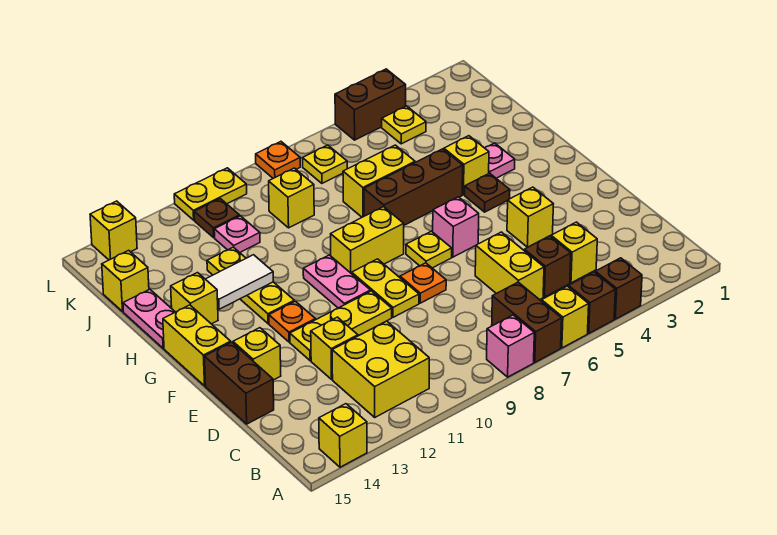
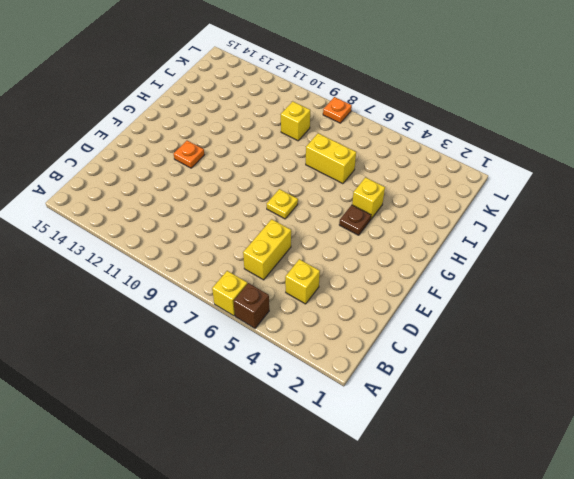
none -> brown 1x1 brick [595,258,642,319]
none -> brown 1x2 brick [492,282,562,362]
none -> pink 1x1 brick [487,315,534,377]
none -> yellow 1x1 brick [319,404,367,467]

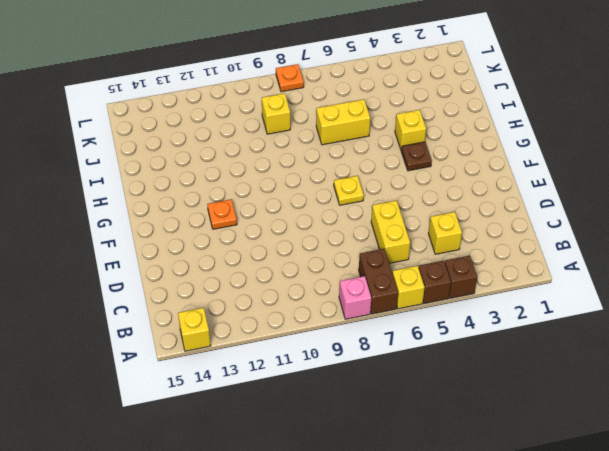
none -> yellow 2x2 brick [332,321,429,417]
none -> brown 1x1 brick [524,236,571,297]
none -> yellow 1x1 brick [311,317,358,379]
none -> brown 1x2 brick [204,342,274,424]

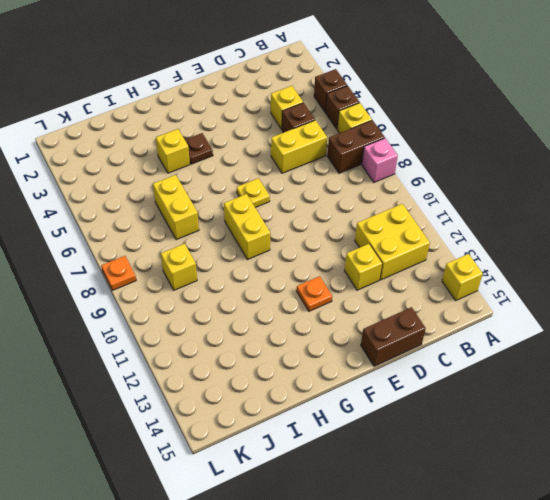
none -> yellow 1x1 brick [507,187,553,247]
none -> orange 1x1 plate [400,263,446,303]
none -> yellow 1x2 plate [352,259,419,317]
none -> yellow 1x3 plate [290,291,392,361]

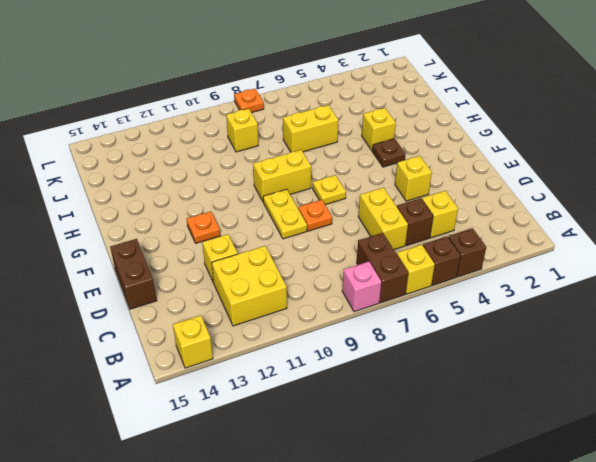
none -> yellow 1x3 plate [290,291,392,361]
none -> yellow 1x1 brick [233,328,281,380]
none -> pink 1x1 brick [433,197,479,257]
none -> pink 1x2 plate [303,255,370,308]

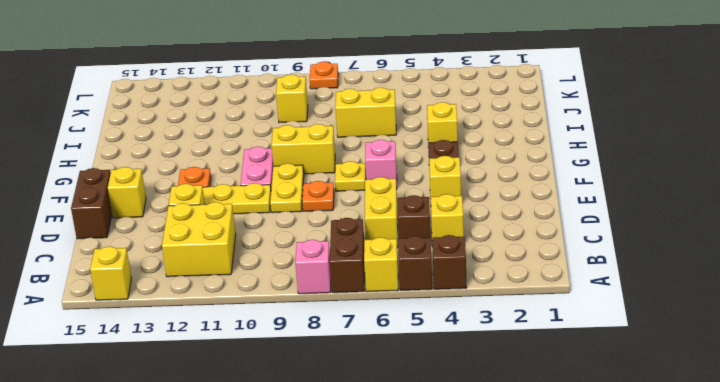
none -> yellow 1x2 brick [163,305,231,386]
none -> yellow 1x3 plate [207,247,294,324]
none -> pink 1x1 plate [485,143,515,178]
none -> brown 1x3 brick [364,149,463,225]

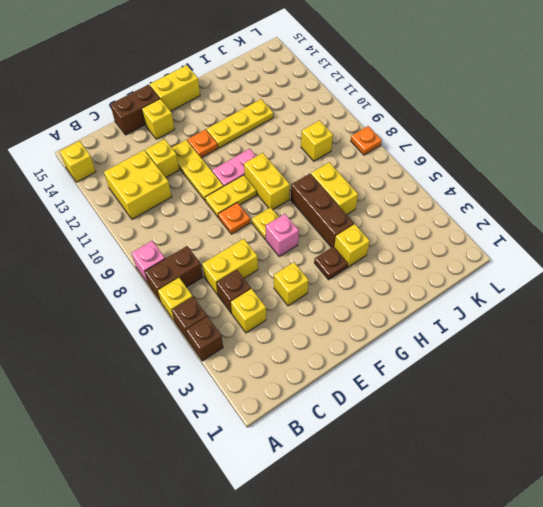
none -> pink 1x1 plate [485,143,515,178]
none -> yellow 1x1 brick [171,273,218,324]
none -> pink 1x2 plate [123,289,175,348]
none -> pink 1x1 plate [214,216,260,252]

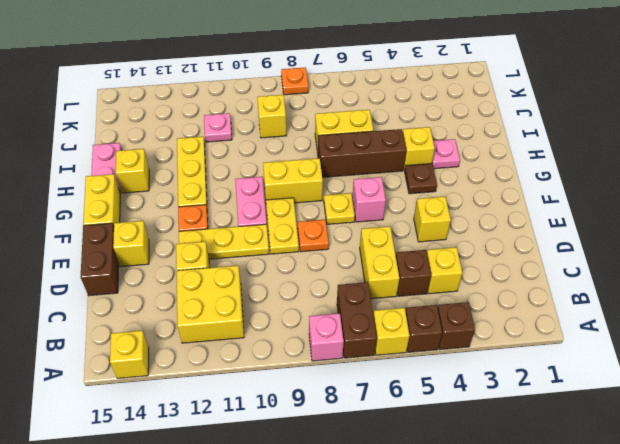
none -> yellow 1x1 brick [102,250,149,311]
none -> yellow 1x1 plate [382,106,426,144]
none -> yellow 1x1 plate [303,145,347,183]
none -> brown 1x1 plate [194,199,240,238]

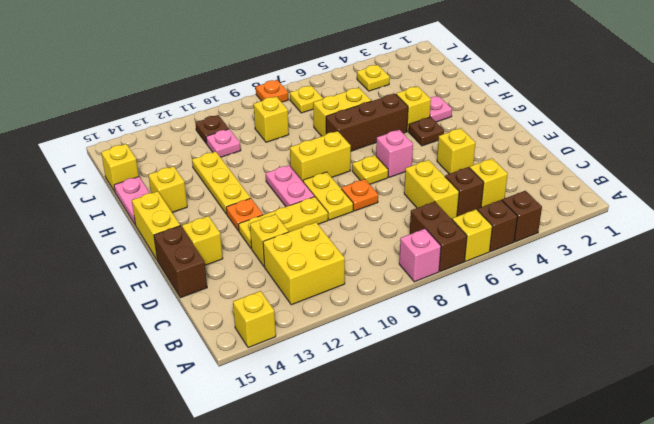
none -> brown 1x2 brick [335,69,406,140]
none -> yellow 1x2 plate [174,168,247,220]
none -> yellow 1x1 brick [90,201,137,260]
none -> white 1x2 tile [206,255,273,309]

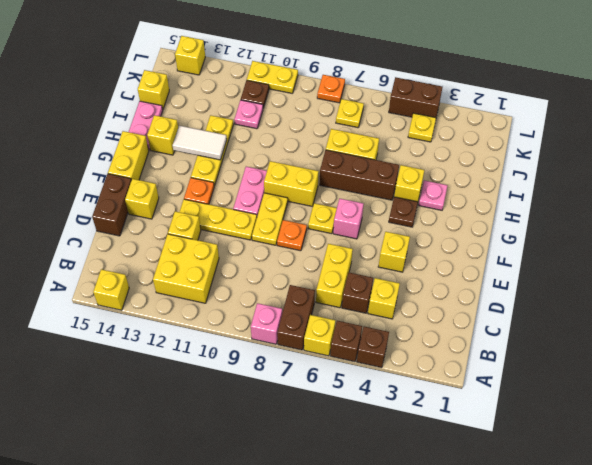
none -> yellow 1x1 brick [269,168,314,228]

